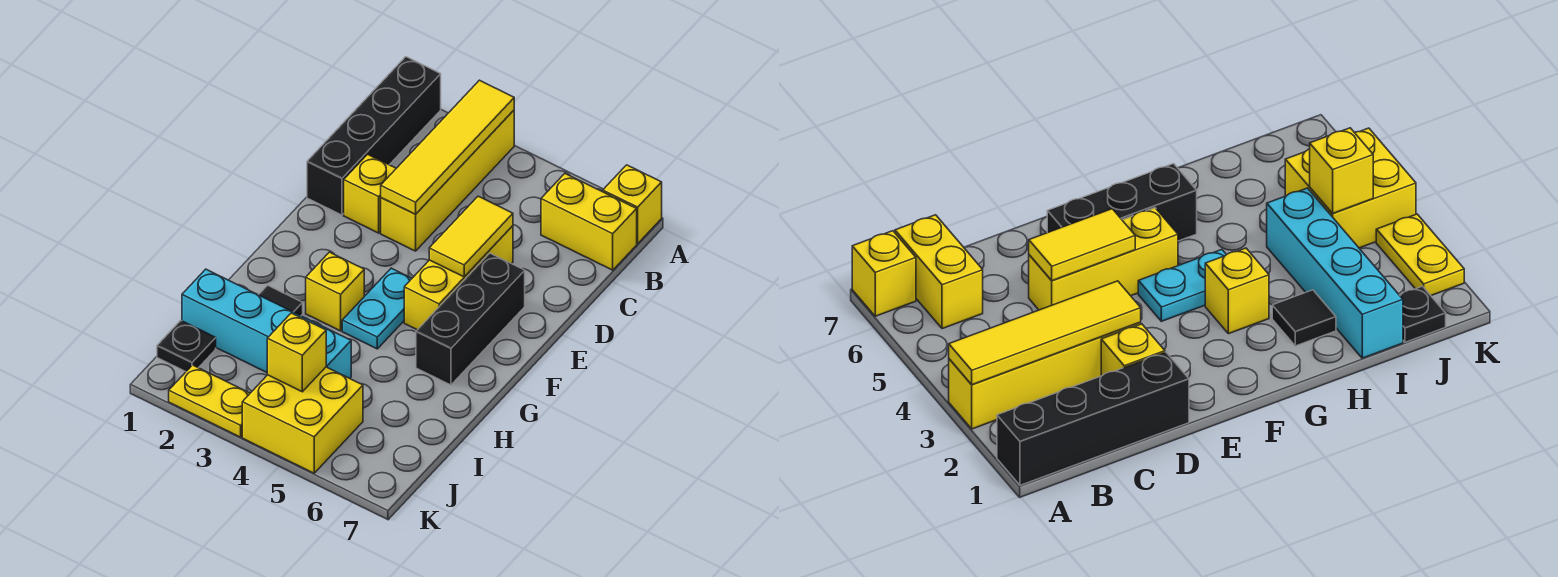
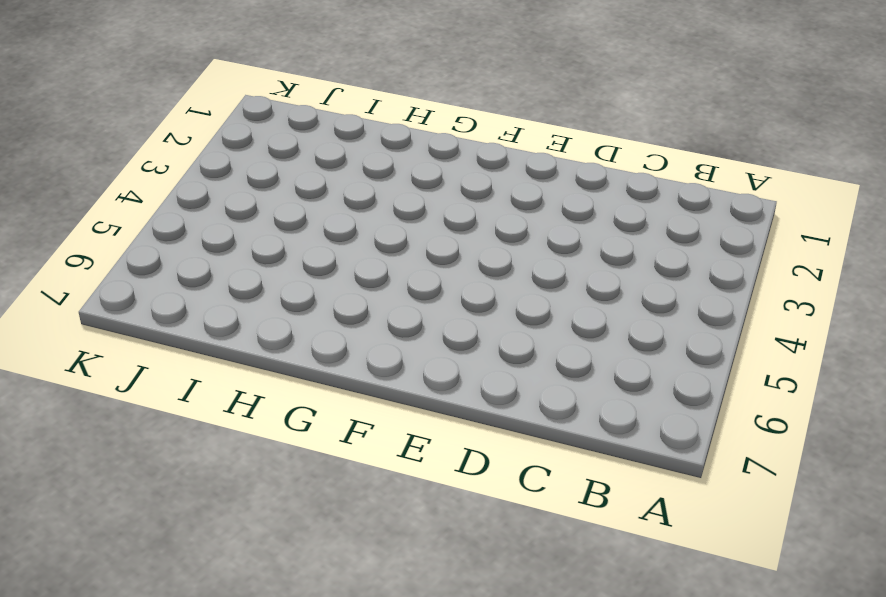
none -> black 1x4 brick [307,57,441,215]
none -> yellow 1x4 brick [381,110,514,251]
none -> yellow 1x1 brick [603,165,662,243]

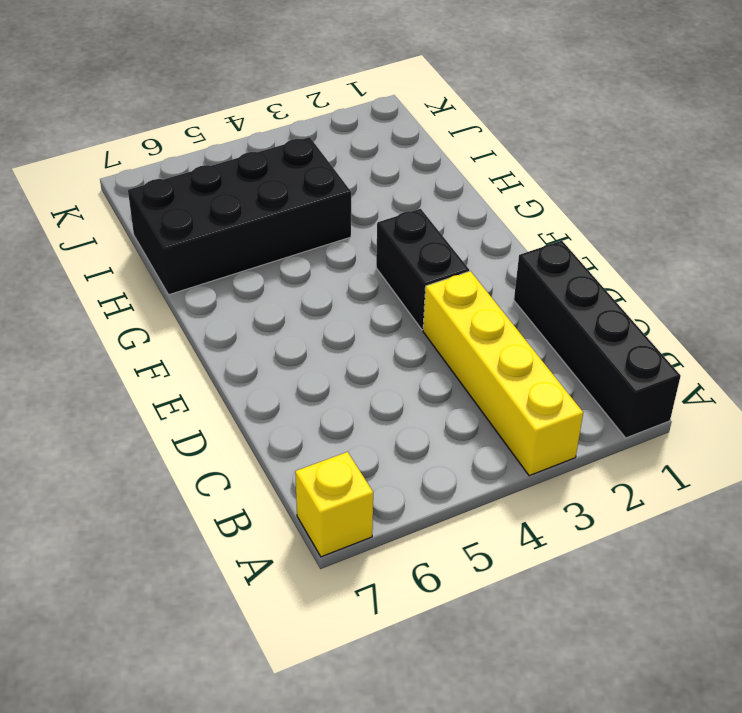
black 1x2 brick [376,209,469,330] -> none
black 2x4 brick [128,137,351,295] -> cyan 1x4 brick [182,269,351,378]
none -> yellow 1x2 brick [541,174,637,270]
none -> yellow 1x1 brick [344,154,396,233]
none -> yellow 1x3 brick [404,226,513,330]

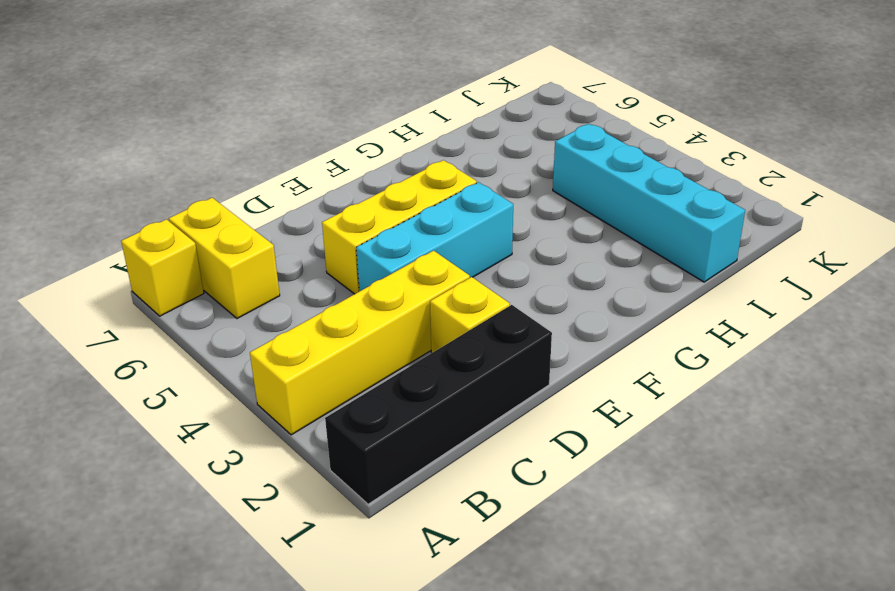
cyan 1x3 brick [356,182,513,291] -> cyan 1x2 plate [342,268,412,349]
none -> black 1x3 brick [416,253,525,385]
none -> yellow 1x1 brick [306,252,364,331]
none -> black 1x1 tile [259,285,303,316]

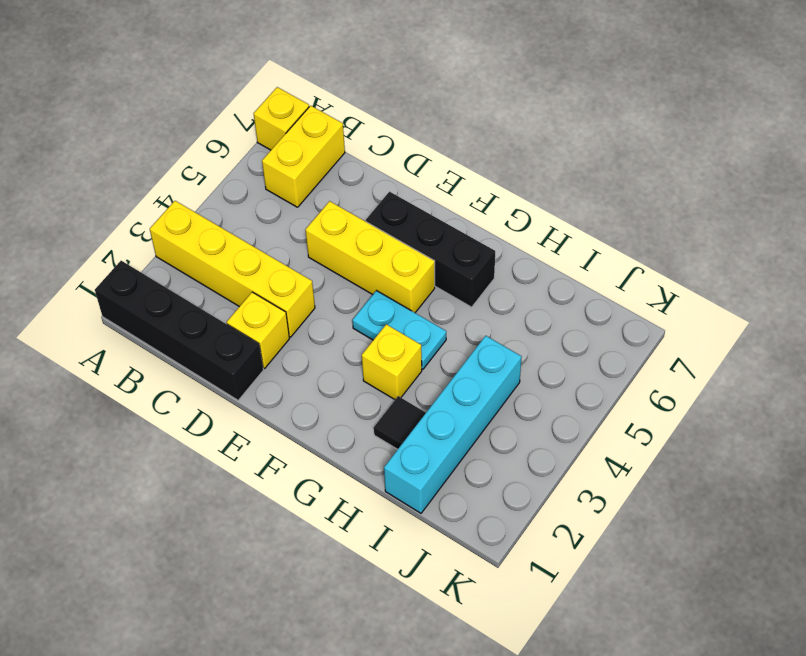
none -> black 1x1 plate [157,321,216,372]
none -> yellow 2x2 brick [242,367,363,473]
none -> yellow 1x2 plate [169,365,250,437]

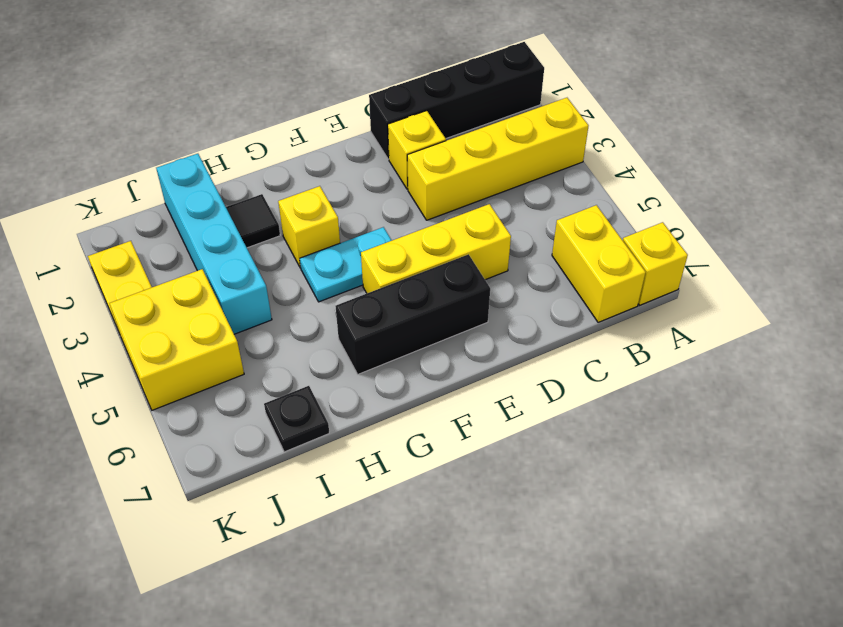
black 1x1 plate [264,386,329,452] -> black 1x1 plate moved to [157,321,216,372]
none -> yellow 1x4 tile [381,80,514,214]
none -> yellow 1x2 tile [429,196,513,277]
none -> yellow 1x1 brick [267,313,326,392]

